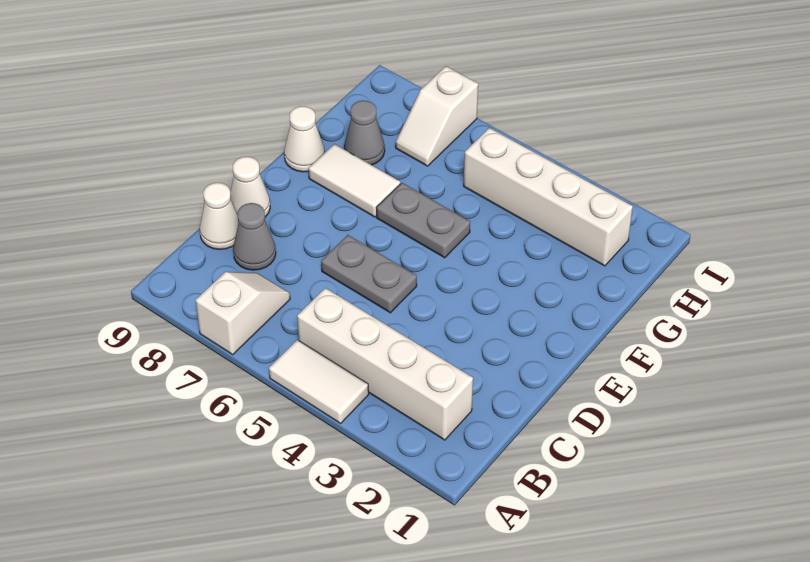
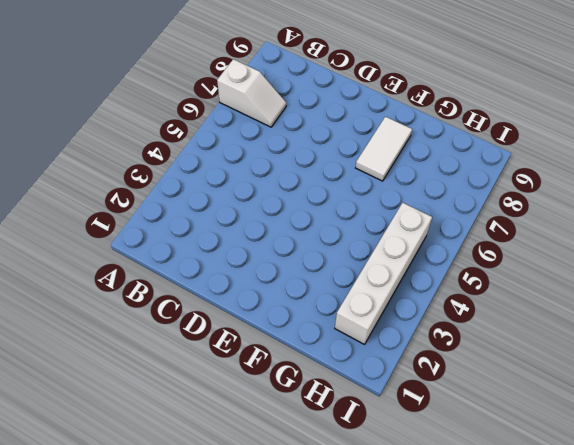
none -> white 1x2 tile [269,340,369,423]
none -> white 1x4 brick [297,288,473,440]
none -> grey 1x1 cone [233,203,276,270]

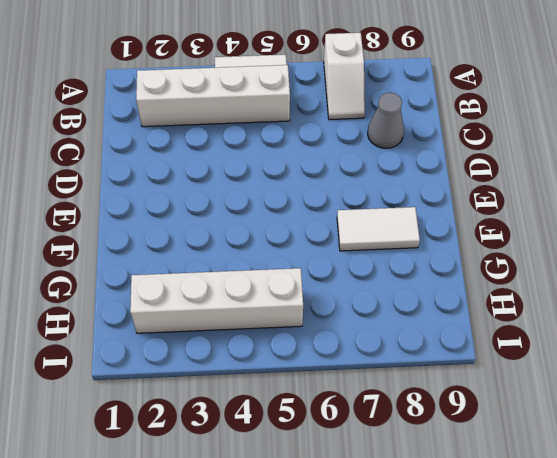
none -> white 1x1 cone [200,183,239,250]
none -> grey 1x2 plate [321,235,417,313]
none -> white 1x1 cone [230,157,270,217]

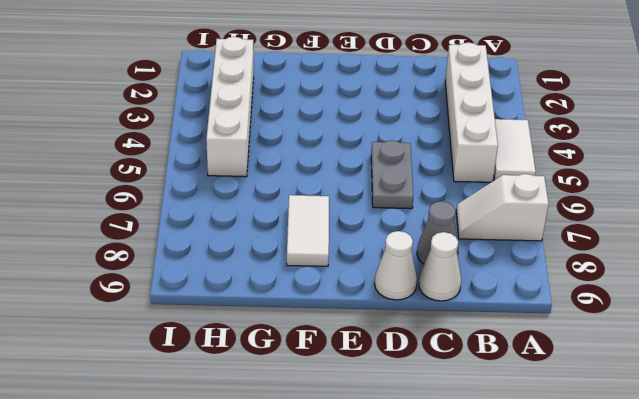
none -> grey 1x2 plate [376,183,470,258]
none -> white 1x1 cone [284,106,325,172]
none -> grey 1x1 cone [344,101,385,165]

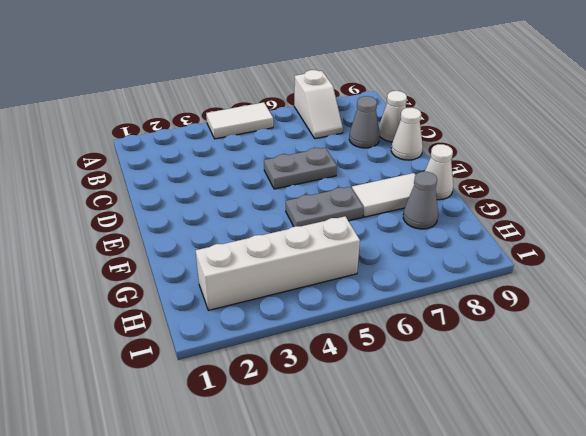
none -> white 1x4 brick [297,288,473,440]
none -> white 1x2 slope [396,66,478,166]

